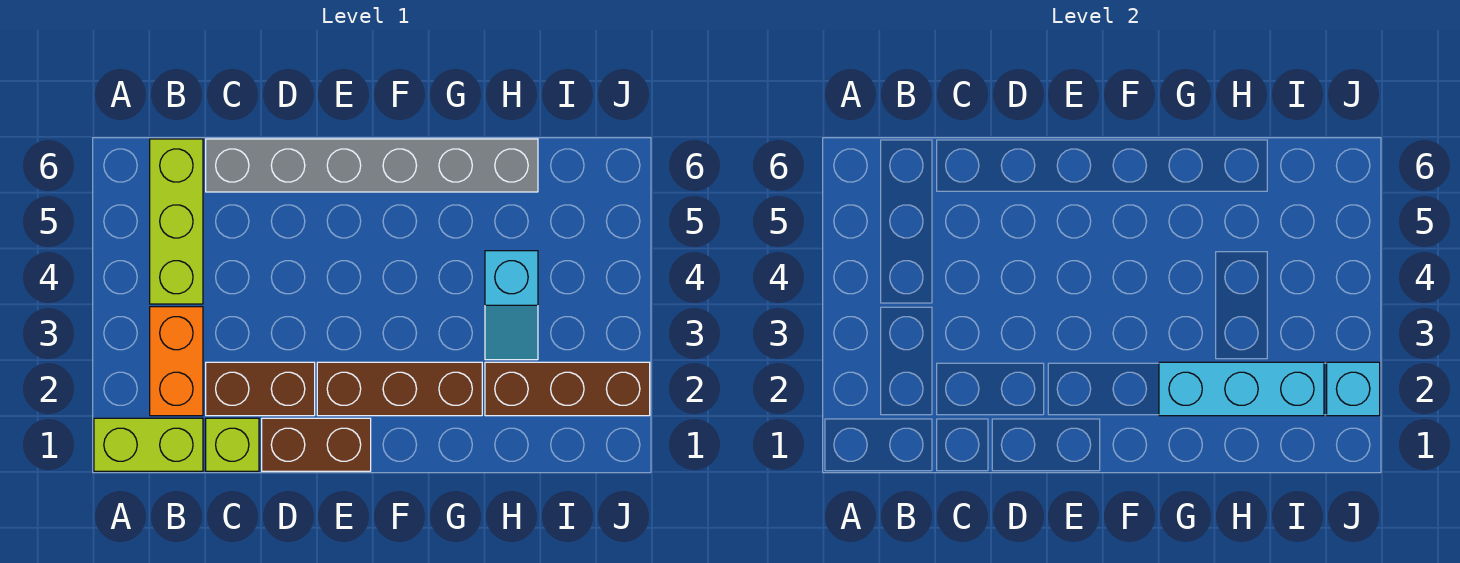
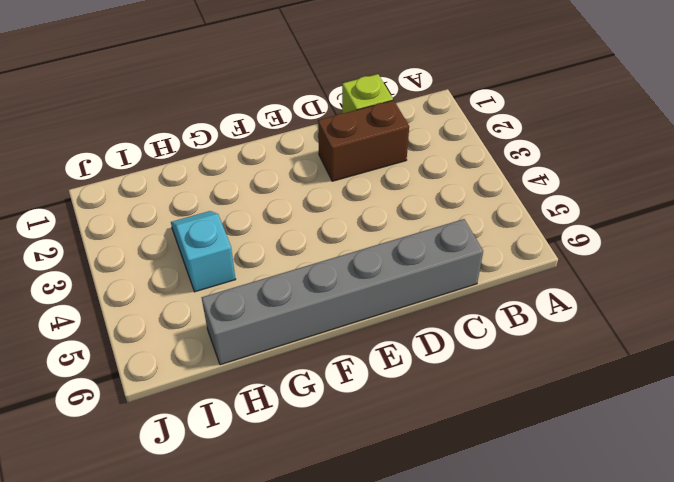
none -> lime 1x2 brick [94,418,203,471]
none -> orange 1x2 brick [150,307,203,416]
none -> lime 1x3 brick [150,139,203,304]

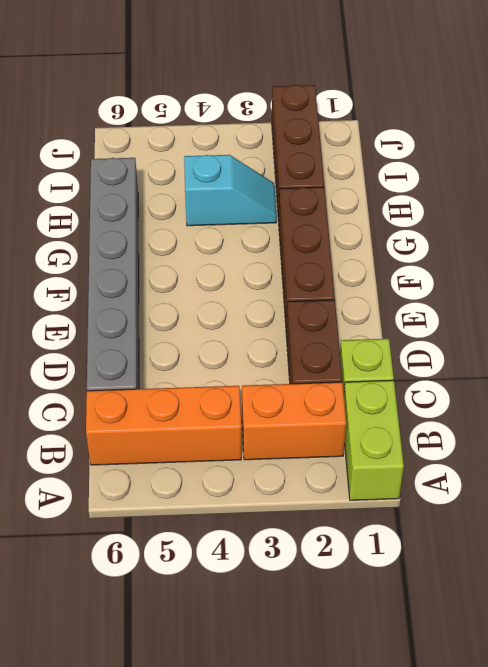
orange 1x3 brick [86,386,241,465] -> lime 1x3 brick [150,139,203,304]
none -> brown 1x2 brick [262,418,371,471]
none -> cyan 1x3 brick [1159,362,1324,416]
none -> cyan 1x1 brick [1327,362,1380,416]

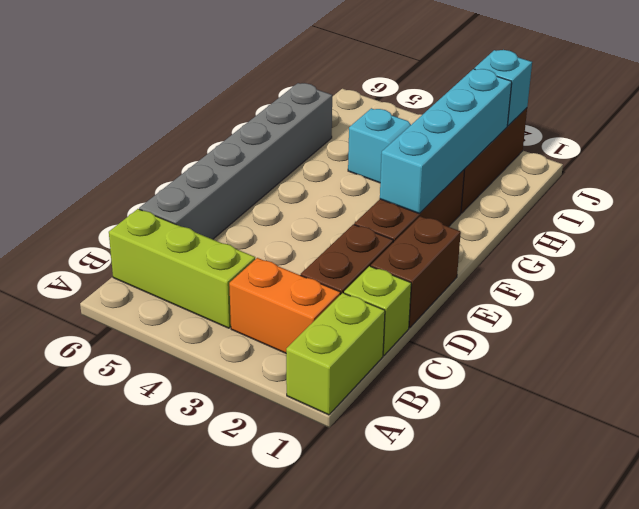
cyan 1x4 brick [380,69,512,214] -> cyan 1x3 brick [1159,362,1324,416]

